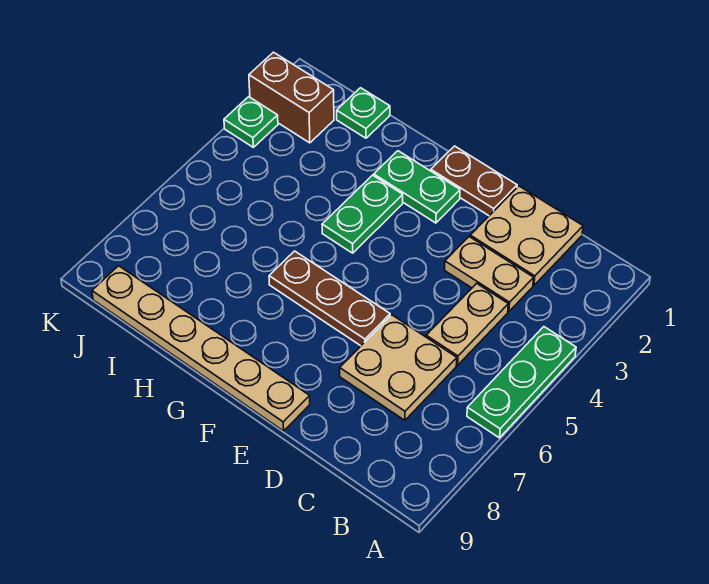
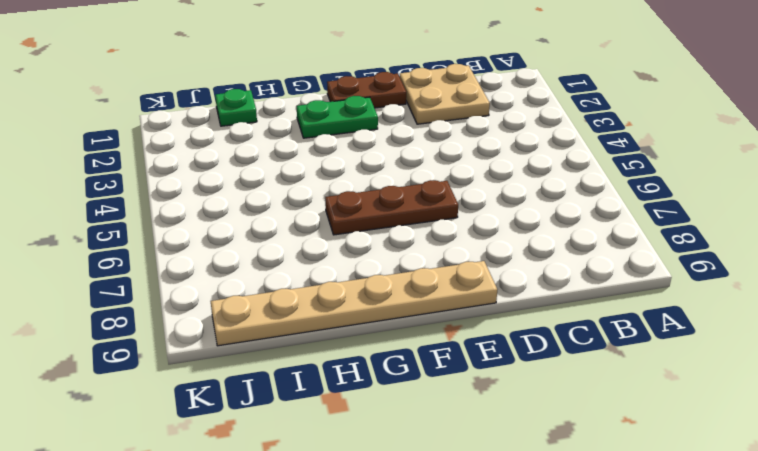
none -> green 1x3 plate [467,327,576,438]
none -> tan 1x2 plate [445,237,534,312]
none -> tan 1x2 plate [426,283,508,365]

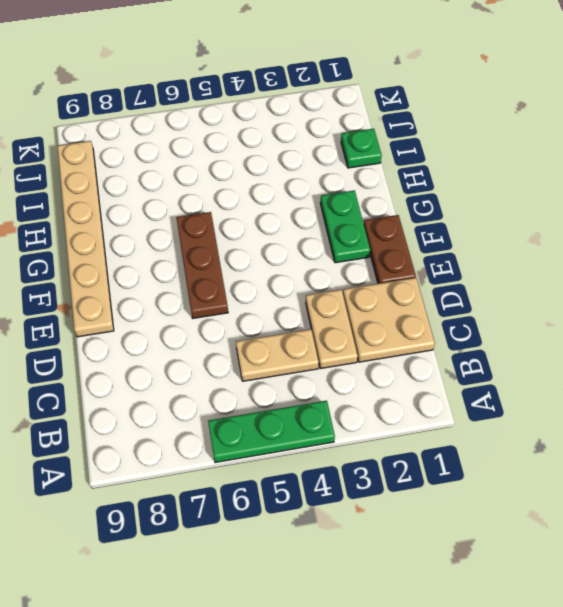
none -> tan 2x2 plate [340,315,457,420]
none -> green 1x2 plate [322,175,403,253]
none -> brown 1x2 brick [249,52,334,143]

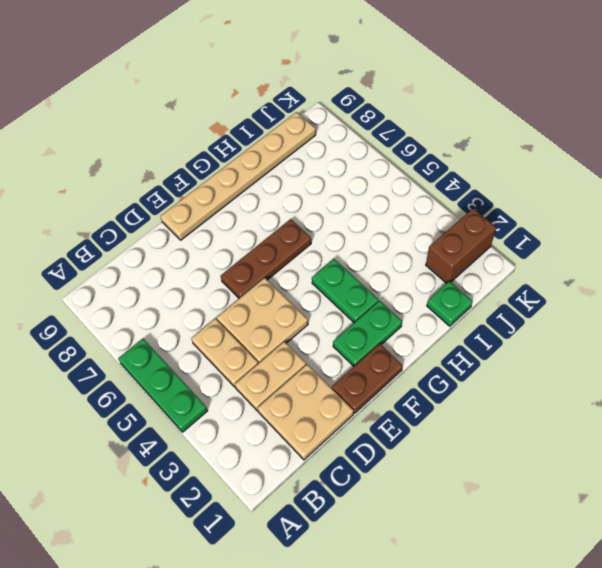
tan 2x2 plate [217,278,308,363] -> tan 2x2 plate moved to [340,315,457,420]
none -> green 1x1 plate [224,97,278,147]

